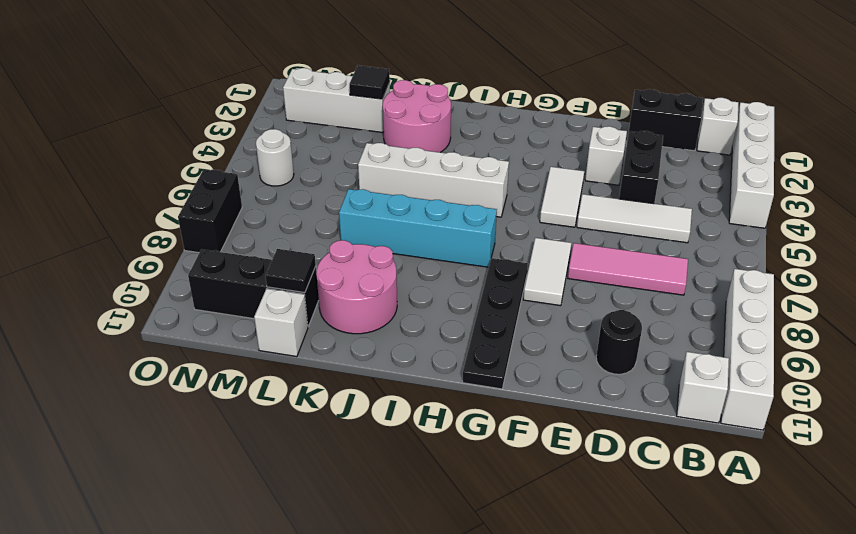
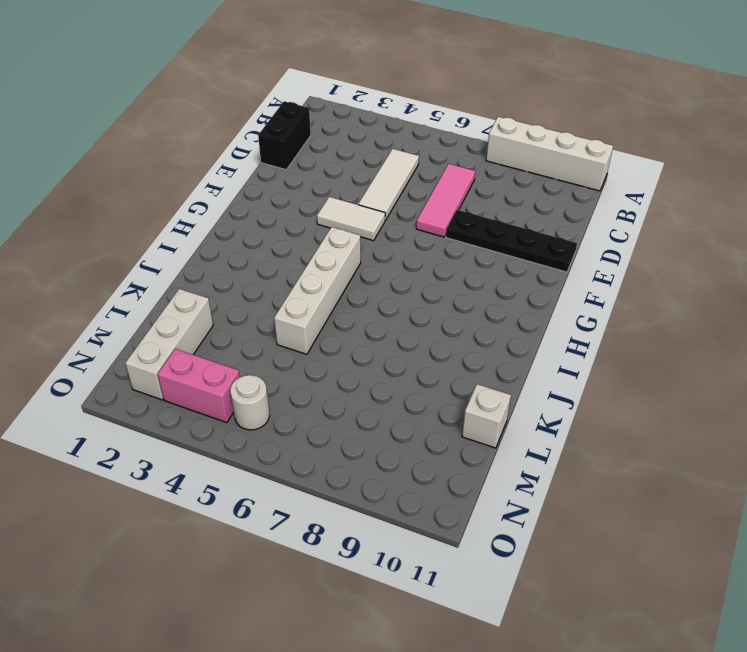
black 1x4 plate [446,210,577,272] -> black 1x4 plate moved to [463,258,528,389]
pink 1x2 brick [158,349,240,423] -> none
none -> white 1x4 brick [729,102,774,228]
none -> white 1x1 brick [697,98,738,155]
none -> white 1x1 brick [677,352,729,423]

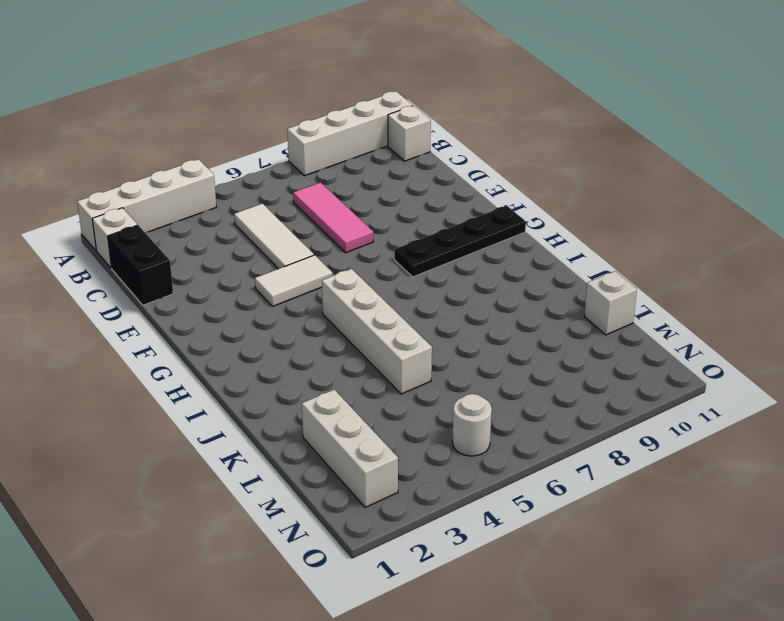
none -> black 1x2 brick [619,131,663,204]
none -> black 1x1 round brick [596,310,642,374]
none -> white 1x1 brick [585,126,627,185]

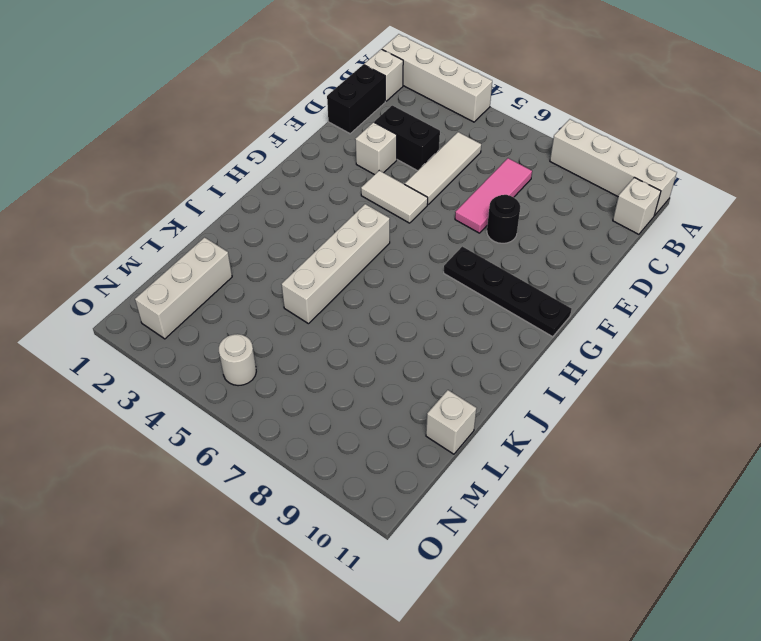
black 1x1 round brick [487,195,520,243] -> black 1x1 round brick moved to [596,310,642,374]
none -> white 1x2 tile [523,238,571,306]
none -> cyan 1x4 brick [339,189,497,267]
none -> pink 2x2 round brick [383,80,451,152]

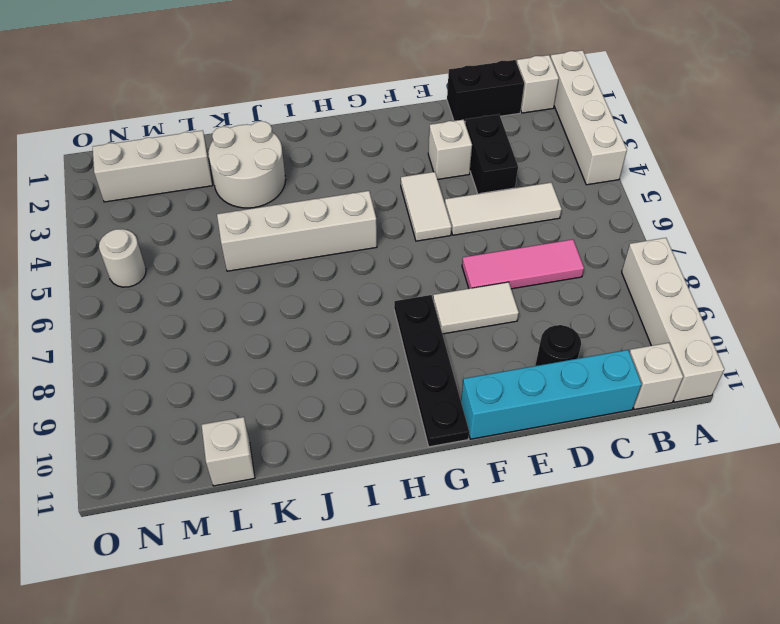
cyan 1x4 brick [461,350,642,439] -> cyan 1x4 brick moved to [339,189,497,267]
white 1x2 tile [433,282,519,334] -> white 1x2 tile turned to [523,238,571,306]
white 2x2 round brick [208,121,286,208] -> pink 2x2 round brick [383,80,451,152]
none -> pink 2x2 round brick [316,240,397,334]
none -> black 1x3 brick [188,249,319,326]
none -> black 1x2 brick [178,169,242,253]

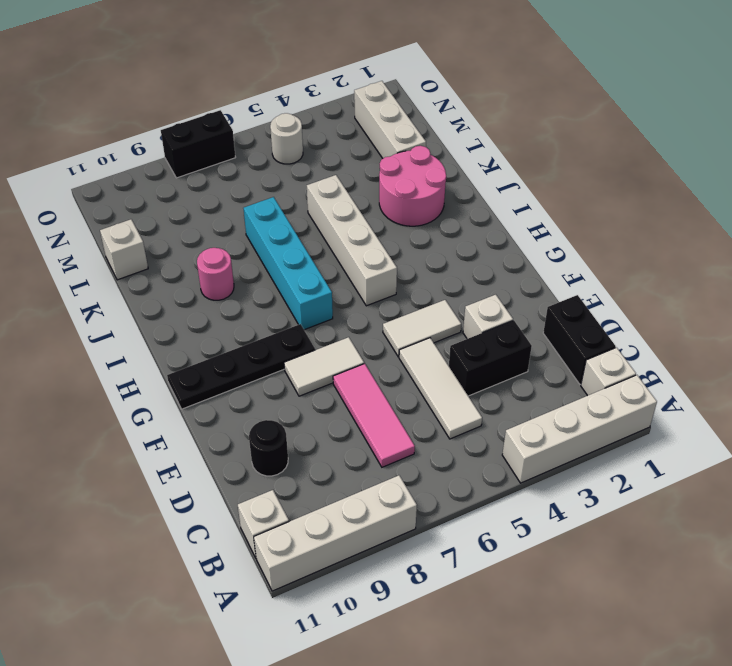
pink 1x1 round brick [197,248,234,300] -> pink 2x2 round brick [316,240,397,334]
none -> black 1x3 brick [188,249,319,326]
none -> black 1x1 tile [349,65,390,99]
none -> black 1x1 tile [265,249,316,293]

